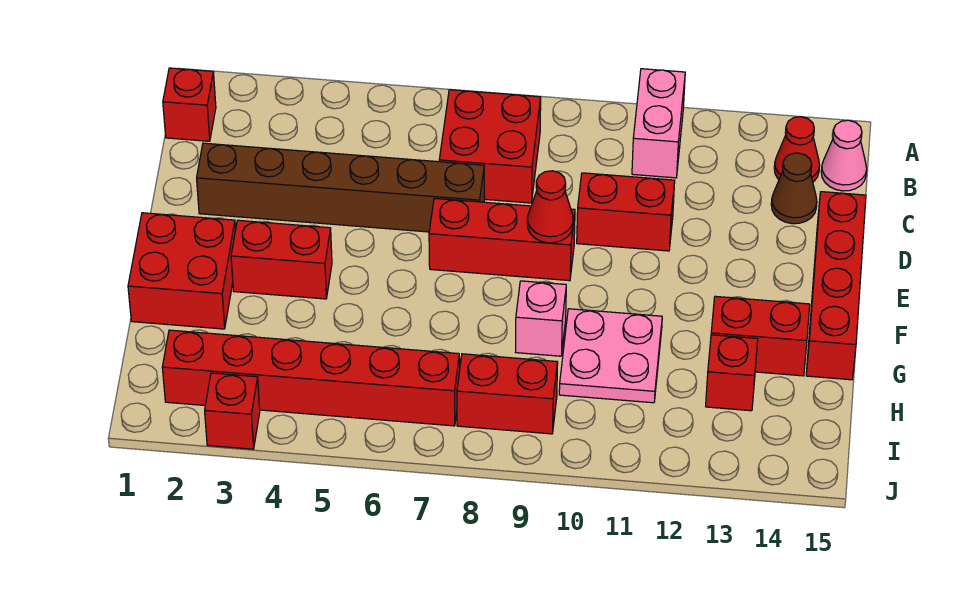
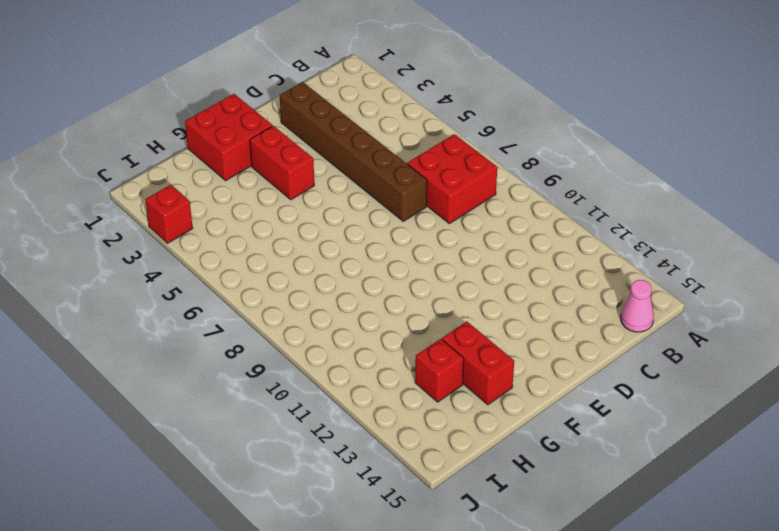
none -> pink 1x2 brick [632,69,685,178]
none -> red 1x1 brick [163,68,216,141]
none -> red 1x1 cone [774,117,820,182]

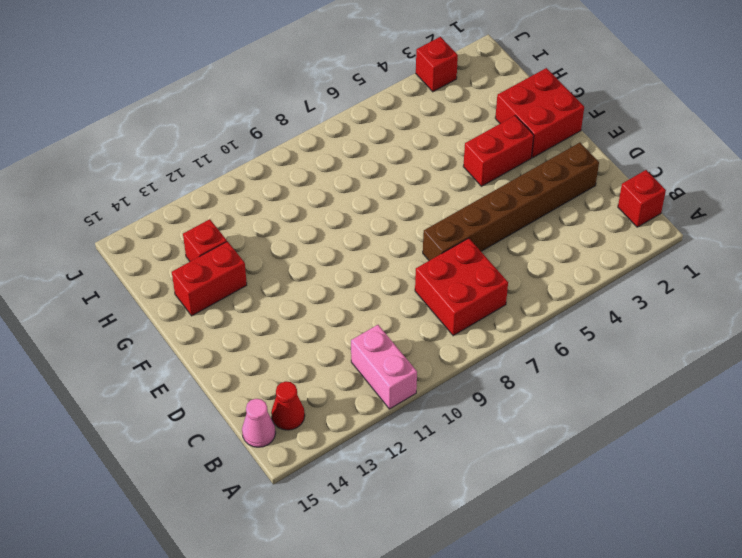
none -> brown 1x1 cone [771,153,817,224]
none -> red 1x2 brick [577,173,675,251]
none -> red 1x4 brick [806,192,866,380]

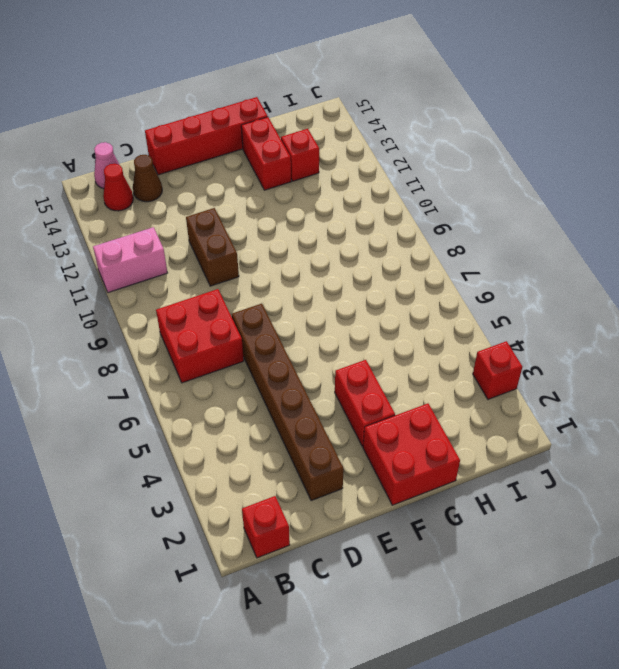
brown 1x2 brick [186,208,239,286] -> red 1x2 brick [577,173,675,251]
none -> red 1x3 brick [429,198,575,281]
none -> pink 1x1 brick [516,281,566,356]
none -> pink 2x2 plate [559,309,662,403]

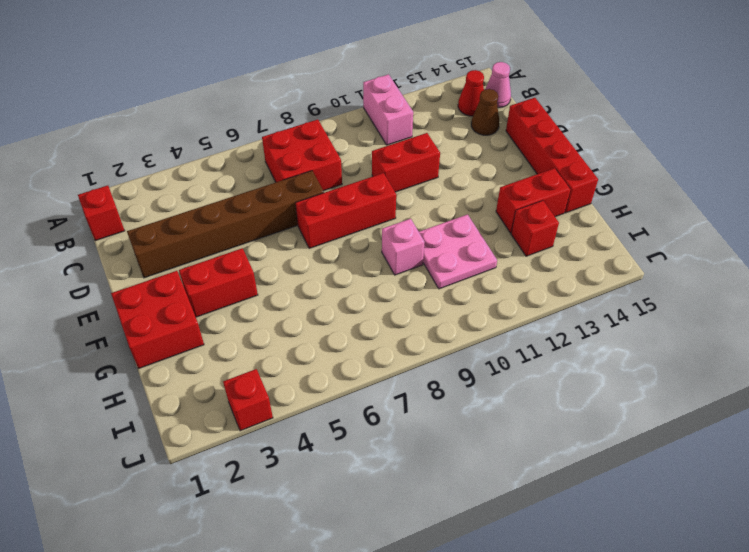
none -> red 1x6 brick [162,330,460,426]
none -> red 1x2 brick [457,354,558,434]
none -> red 1x1 cone [527,171,573,243]

